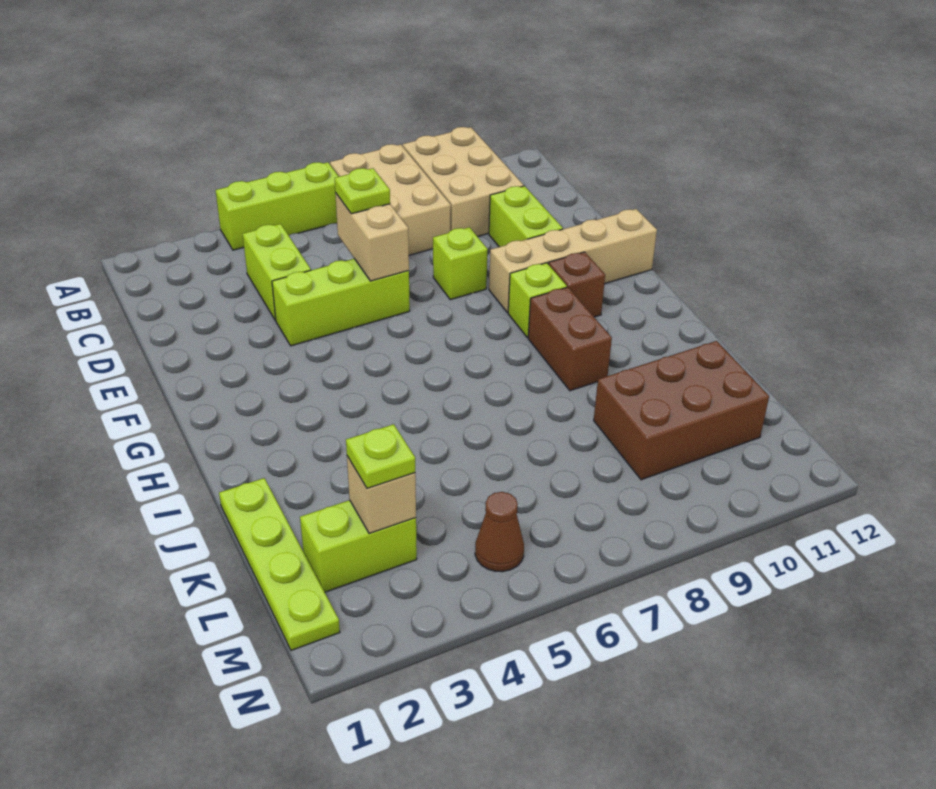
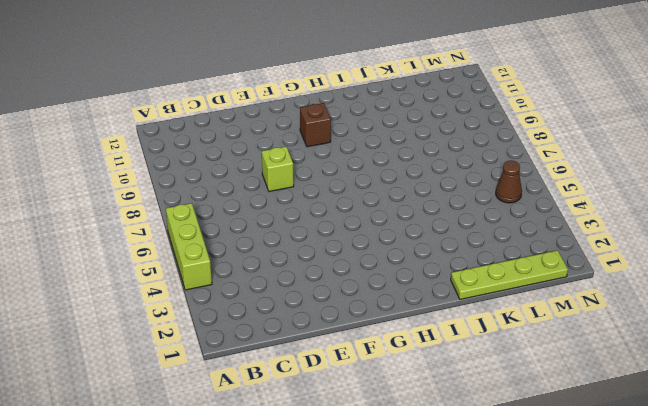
none -> tan 2x3 brick [330,144,451,255]
none -> tan 2x3 brick [403,127,524,237]
none -> lime 1x2 brick [243,224,311,321]

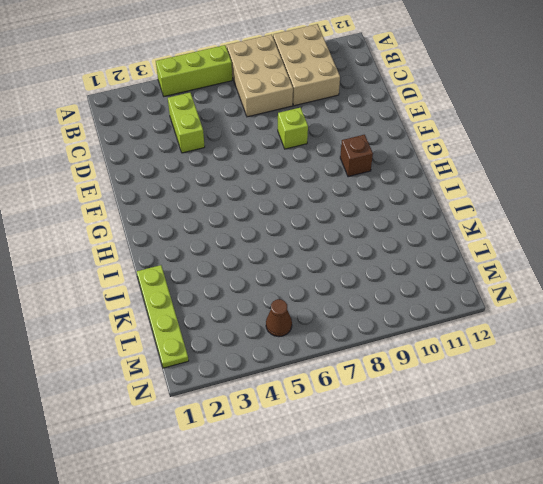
none -> lime 1x2 brick [489,186,563,247]
none -> lime 1x3 brick [272,259,410,346]
none -> tan 1x4 brick [489,209,657,313]

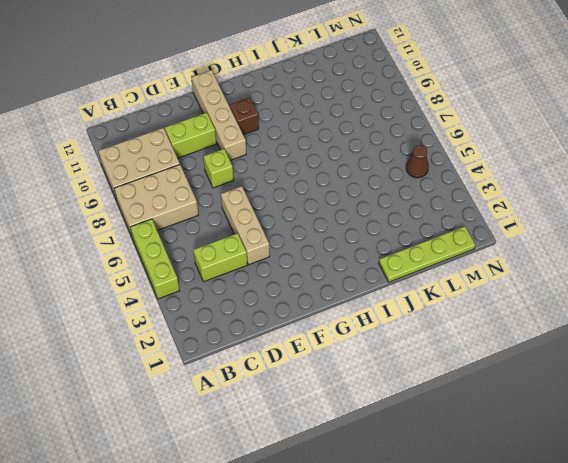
tan 1x3 brick [221,186,270,265] -> lime 1x3 brick [272,259,410,346]
none -> lime 1x1 brick [508,263,567,338]
none -> brown 1x2 brick [528,287,612,391]
none -> brown 2x3 brick [594,341,769,480]

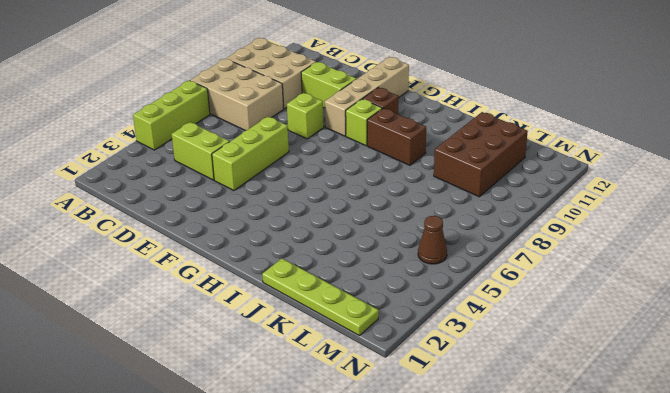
none -> lime 1x2 brick [300,500,417,592]
none -> tan 1x2 brick [335,193,409,281]
none -> tan 1x1 brick [347,456,416,534]

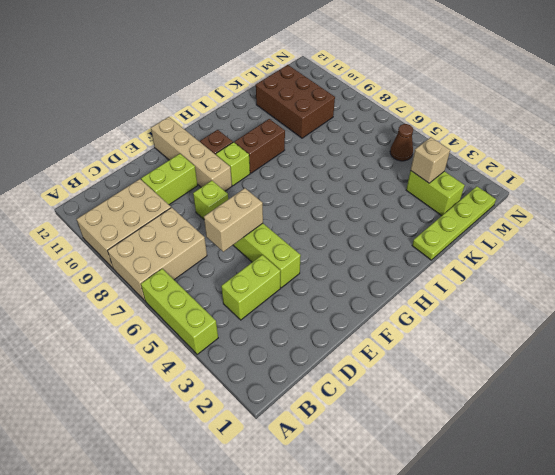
none -> lime 1x1 plate [335,168,390,214]
none -> lime 1x1 plate [346,424,415,488]

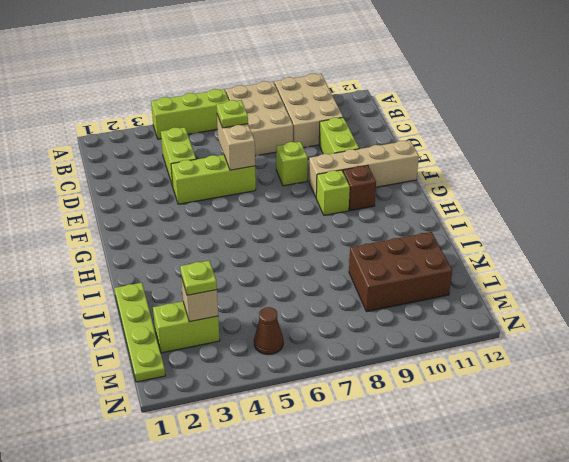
none -> brown 1x2 brick [528,287,612,391]

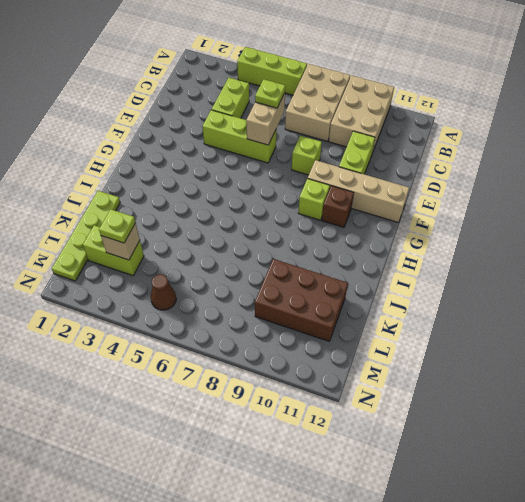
none -> brown 1x2 brick [528,287,612,391]

